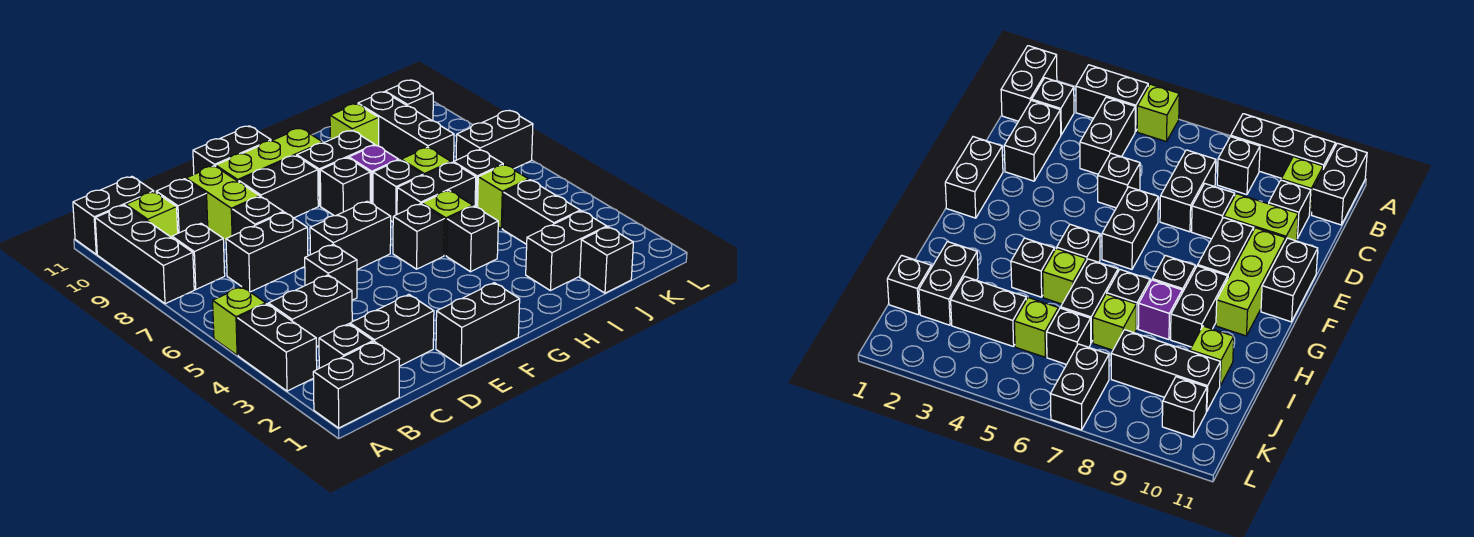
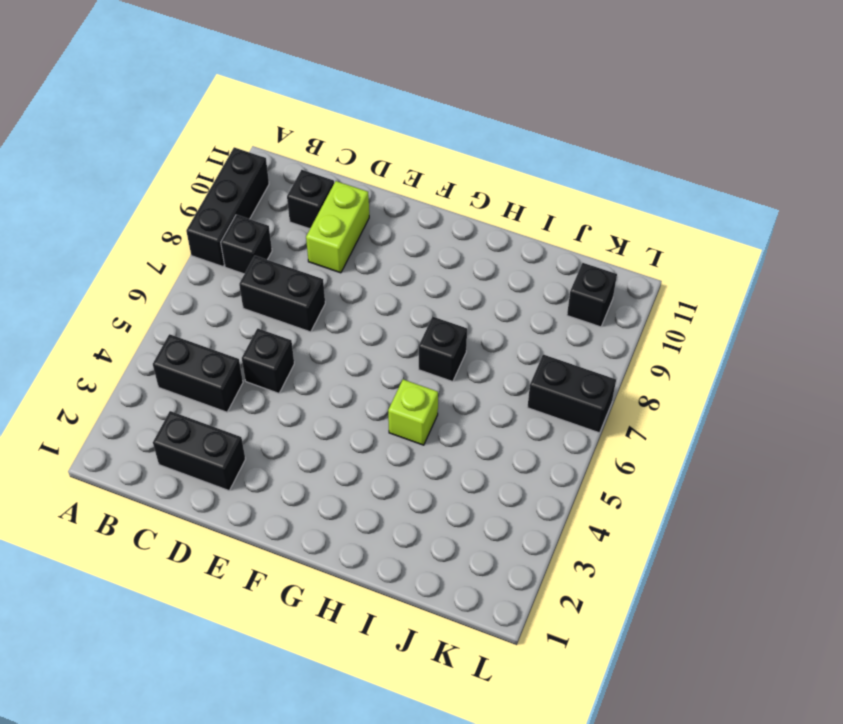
none -> black 1x2 brick [313,342,400,428]
none -> black 1x2 brick [237,304,317,391]
none -> lime 1x1 brick [213,287,266,355]
none -> black 1x2 brick [73,177,154,254]

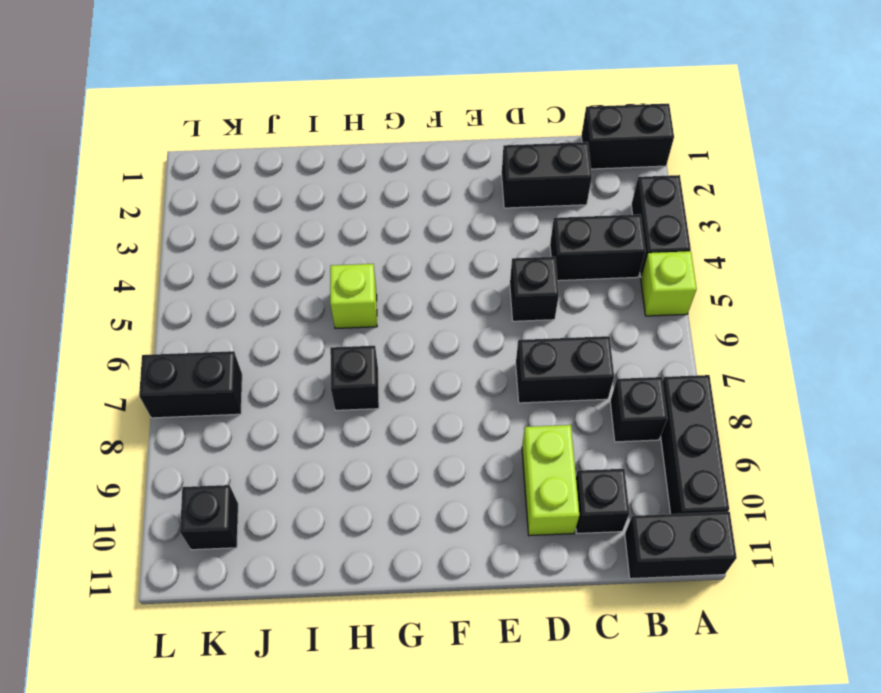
none -> black 1x1 brick [319,324,373,368]
none -> lime 1x1 brick [126,192,178,238]
none -> black 1x1 brick [232,197,283,235]
none -> black 1x2 brick [436,283,520,366]

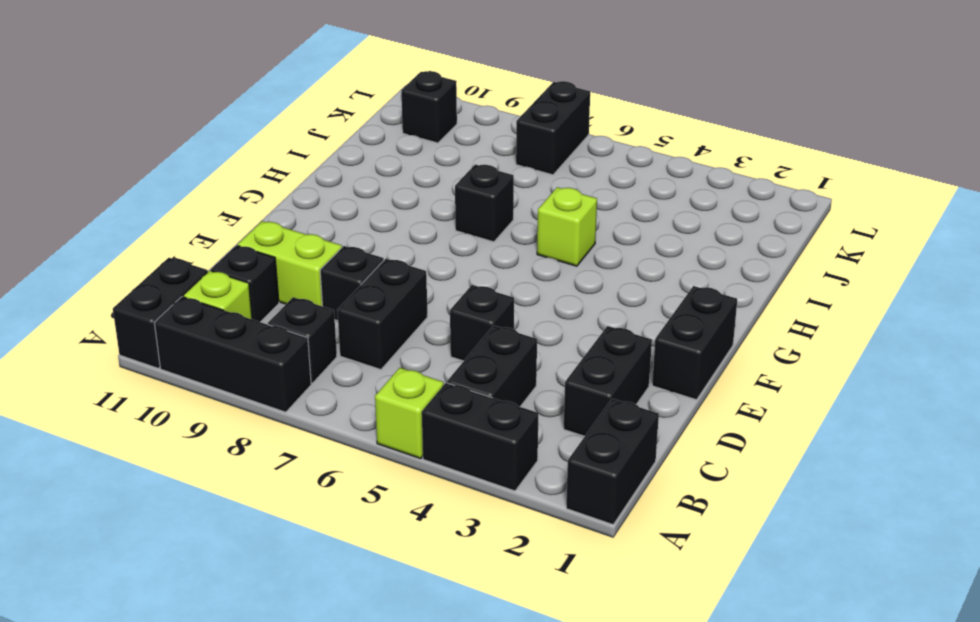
none -> black 1x1 brick [319,324,373,368]
none -> black 1x2 brick [310,201,391,269]
none -> black 1x2 brick [239,155,318,218]
none -> lime 1x3 brick [216,128,323,182]

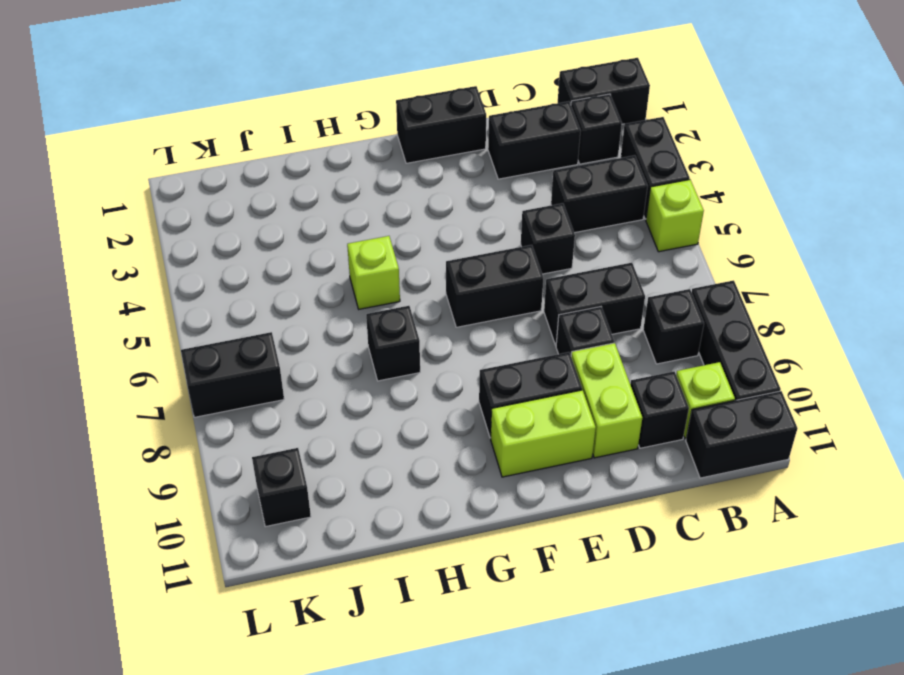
lime 1x2 brick [491,390,596,477] -> lime 1x3 brick [216,128,323,182]
none -> black 1x2 brick [193,126,271,174]
none -> black 1x1 brick [393,204,444,269]
none -> black 1x1 brick [320,158,370,216]
none -> black 1x2 brick [297,130,375,206]

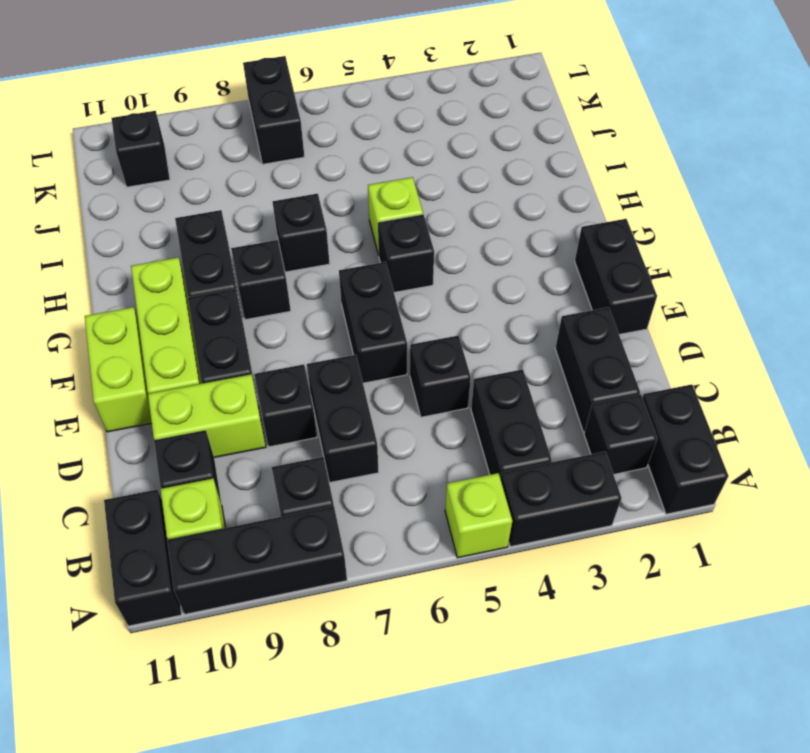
lime 1x2 brick [85,307,152,432] -> black 1x2 brick [193,126,271,174]
none -> black 1x1 brick [446,206,498,272]
none -> black 1x2 brick [397,162,476,214]
none -> purple 1x1 brick [349,145,399,204]
none -> black 1x2 brick [526,211,607,291]

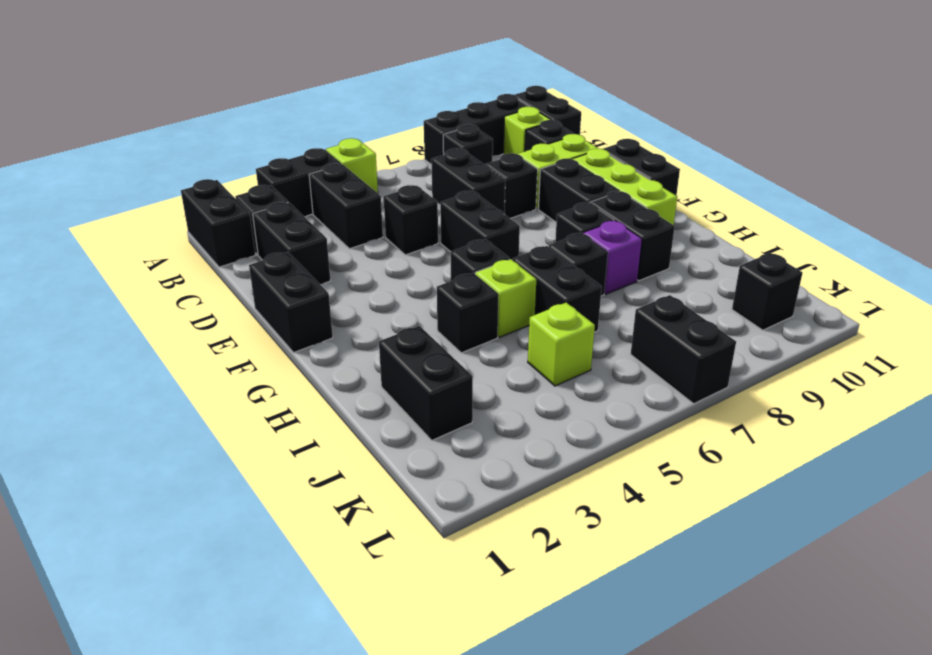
none -> lime 1x1 brick [401,147,451,175]
none -> lime 1x1 brick [330,104,379,146]
none -> black 1x1 brick [580,227,633,293]
none -> black 1x2 brick [502,180,580,244]

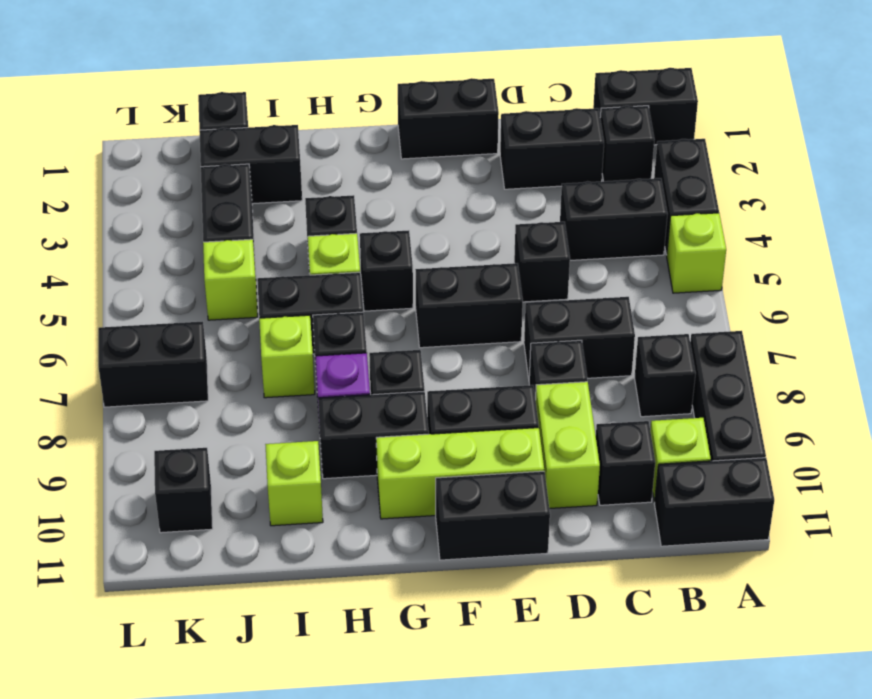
none -> black 1x1 brick [454,150,503,208]
none -> black 1x3 brick [358,92,454,163]

